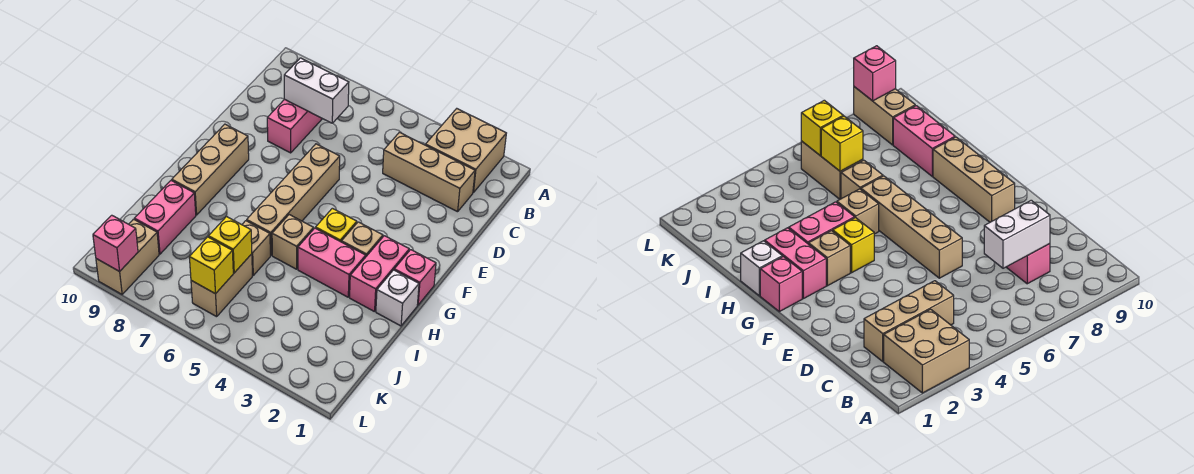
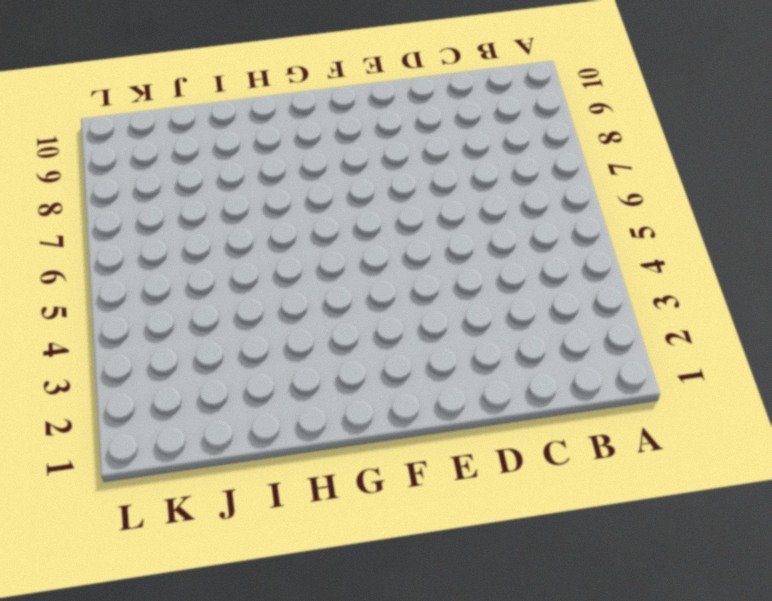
none -> tan 2x2 brick [426,109,506,193]
none -> tan 1x3 brick [383,132,475,212]
none -> pink 1x2 brick [267,99,322,153]

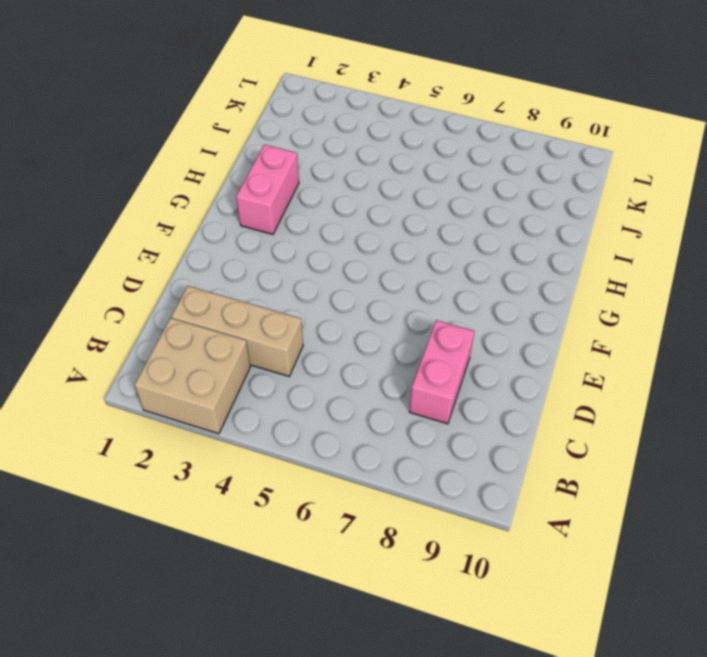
none -> tan 1x4 brick [247,144,340,255]
none -> tan 1x3 brick [172,124,249,215]
none -> pink 1x1 brick [394,250,436,305]

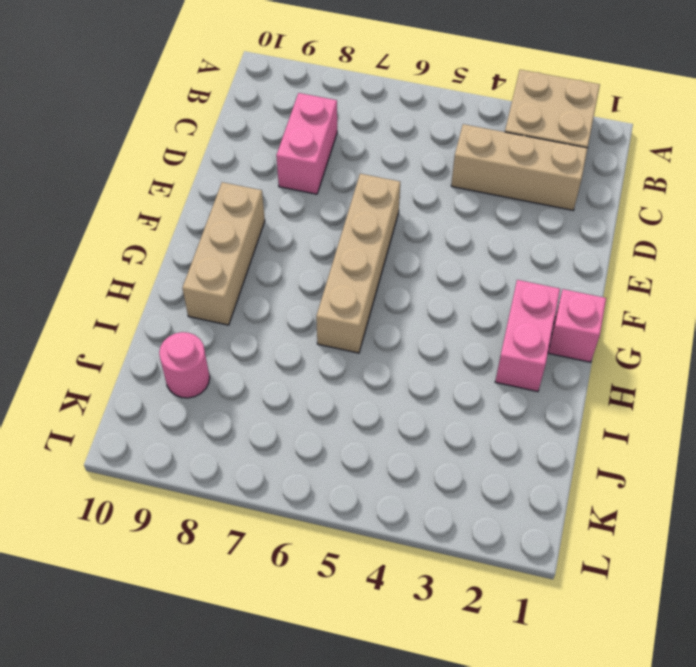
pink 1x1 round brick [159,332,210,398] -> pink 1x2 brick [134,181,196,254]
none -> tan 1x1 brick [342,222,383,256]
none -> yellow 1x1 brick [316,208,357,242]
none -> white 1x1 brick [376,270,419,326]

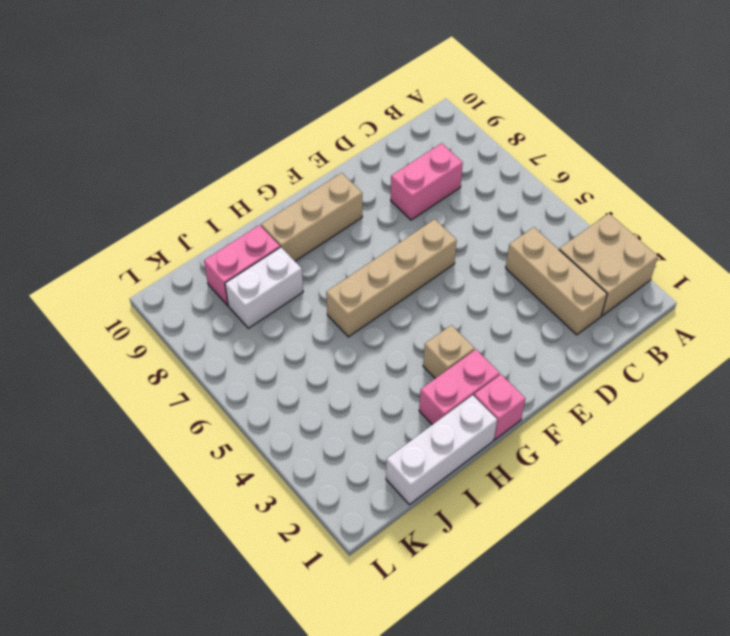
white 1x3 brick [386,395,497,505] -> white 1x1 brick [376,270,419,326]
white 1x2 brick [225,247,303,328] -> white 1x2 brick turned to [284,58,349,123]
none -> yellow 1x1 brick [316,208,357,242]
none -> pink 1x2 brick [298,228,366,297]
none -> tan 1x1 brick [272,215,313,269]

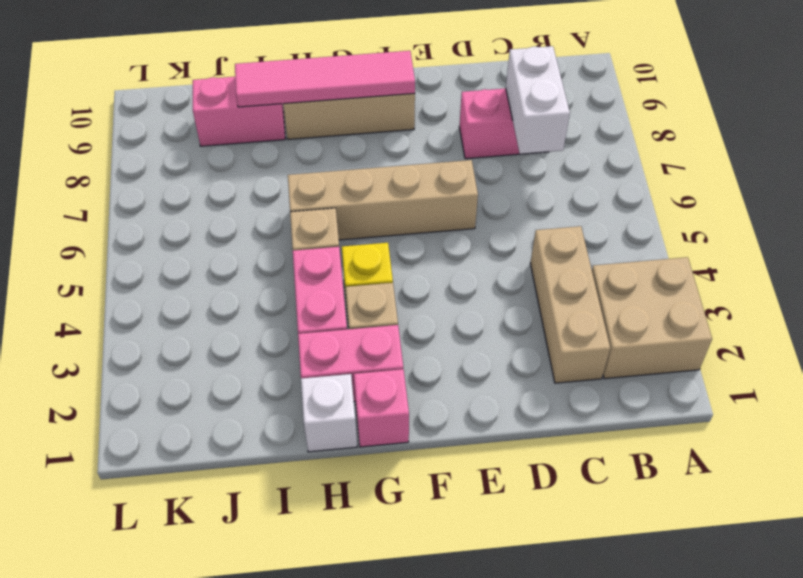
pink 1x4 tile [235,51,415,107] -> none
none -> tan 1x1 brick [242,221,270,275]
none -> tan 1x2 brick [191,254,252,317]
none -> tan 1x2 brick [96,219,159,294]

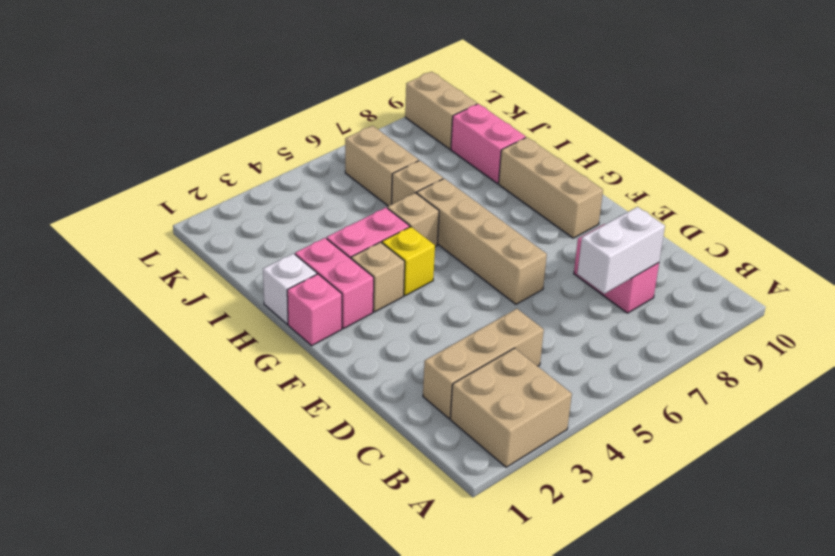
none -> yellow 1x1 brick [209,217,252,273]
none -> yellow 1x1 brick [189,237,233,294]
none -> pink 1x1 brick [93,215,138,272]

